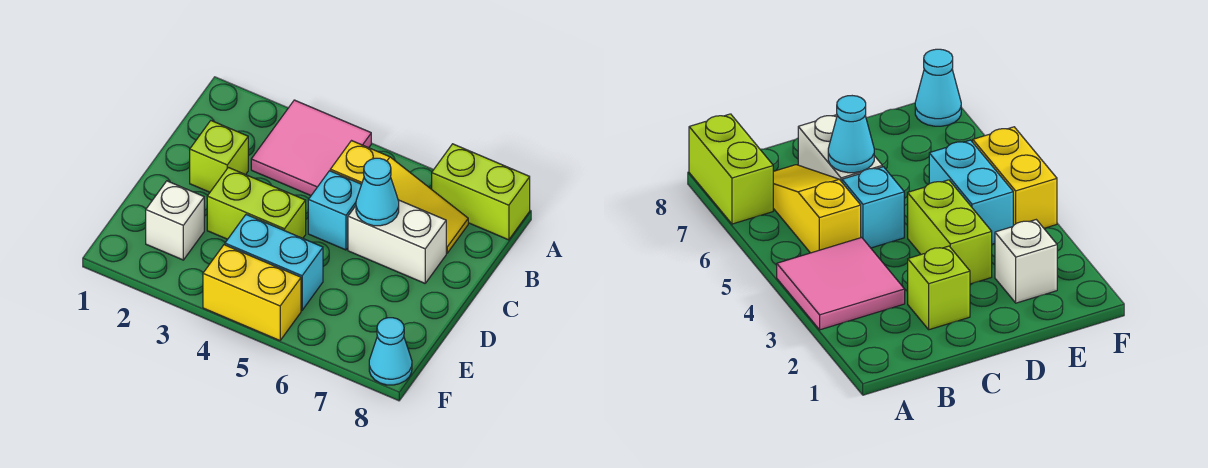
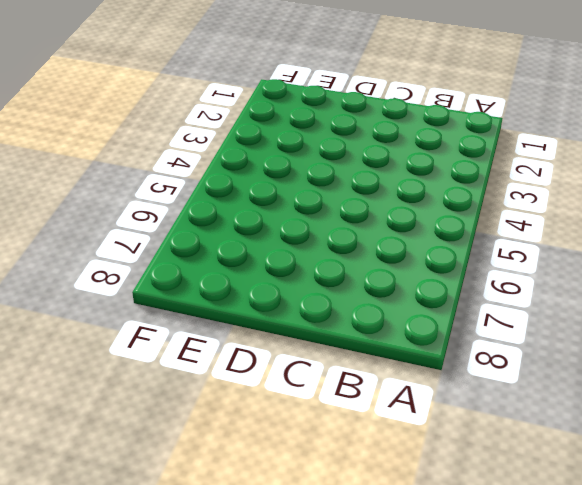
none -> pink 2x2 tile [251,100,371,195]
none -> lime 1x2 brick [432,144,530,240]
none -> yellow 1x3 slope [330,141,468,253]

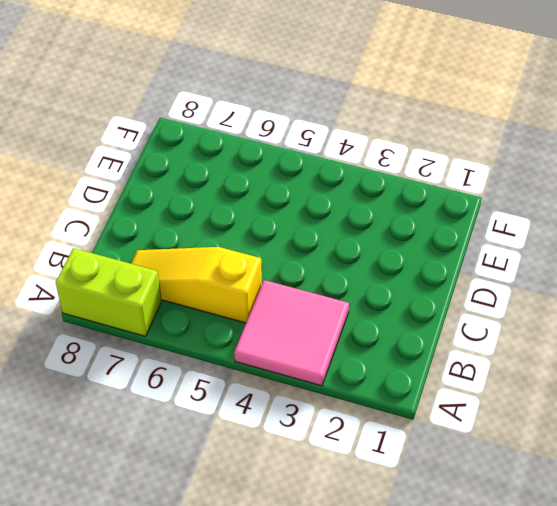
none -> lime 1x1 brick [190,121,248,192]
none -> cyan 1x1 brick [308,171,362,250]
none -> white 1x2 brick [348,200,446,283]

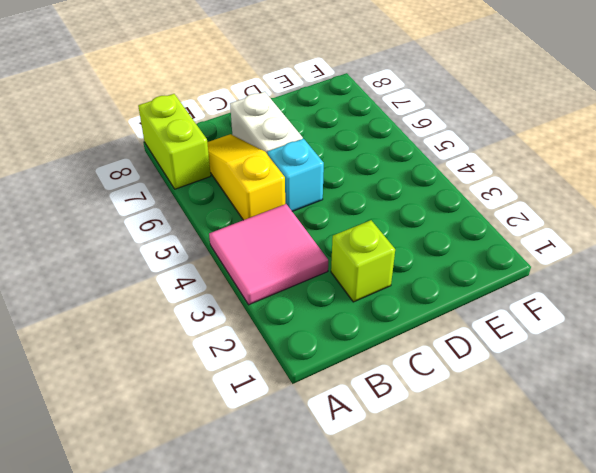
none -> lime 1x2 brick [207,167,306,239]
none -> white 1x1 brick [146,181,204,260]
none -> cyan 1x2 brick [225,215,323,310]

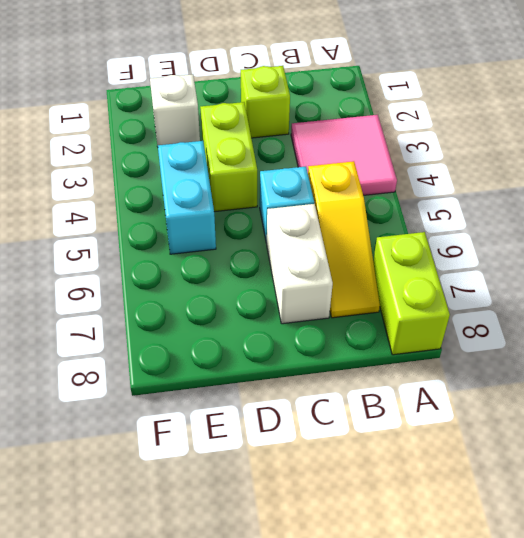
none -> yellow 1x2 brick [203,245,301,341]
none -> cyan 1x1 cone [369,318,412,385]
none -> cyan 1x1 cone [356,158,399,226]

